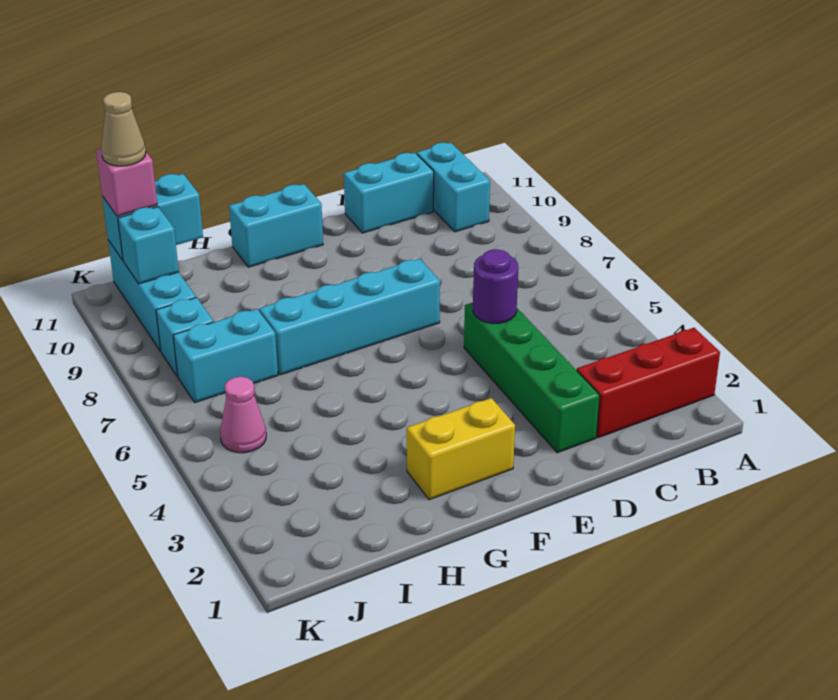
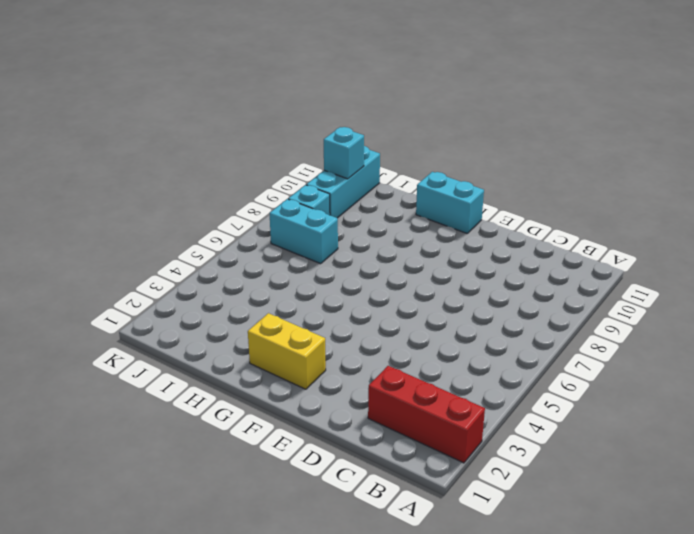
none -> cyan 1x2 brick [417,142,490,232]
none -> cyan 1x2 brick [344,153,434,233]
none -> green 1x4 brick [464,303,600,453]

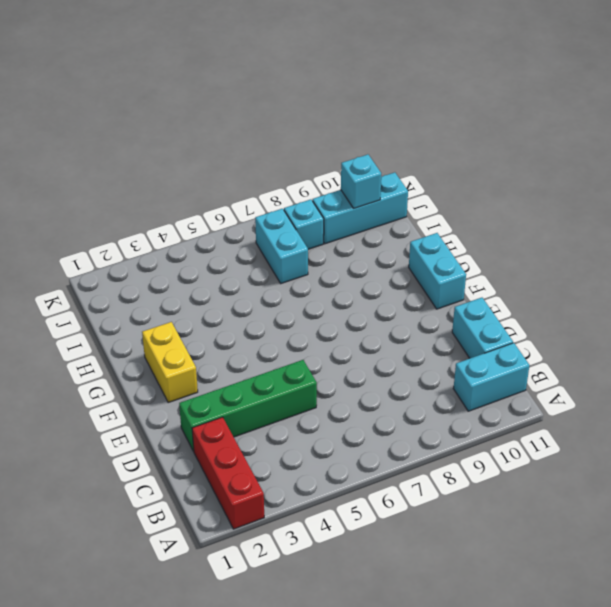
none -> cyan 1x4 brick [259,259,440,375]
none -> pink 1x1 cone [220,377,266,453]
none -> purple 1x1 round brick [473,249,518,323]

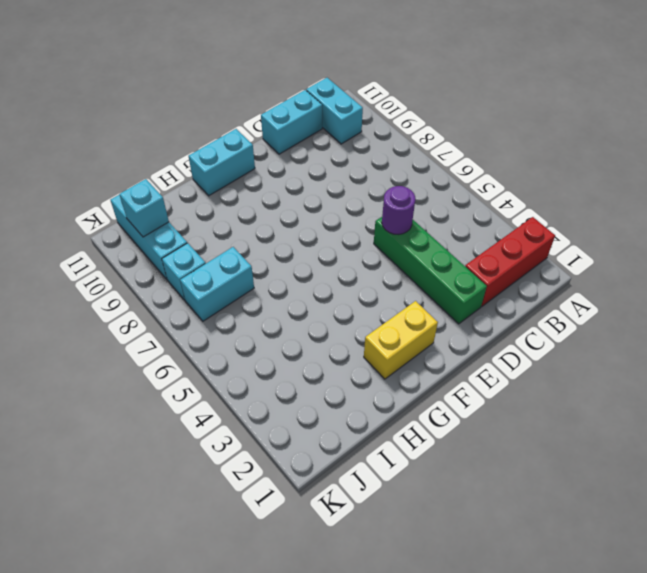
none -> cyan 1x4 brick [259,259,440,375]
none -> pink 1x1 cone [220,377,266,453]
none -> cyan 1x2 brick [102,174,203,260]

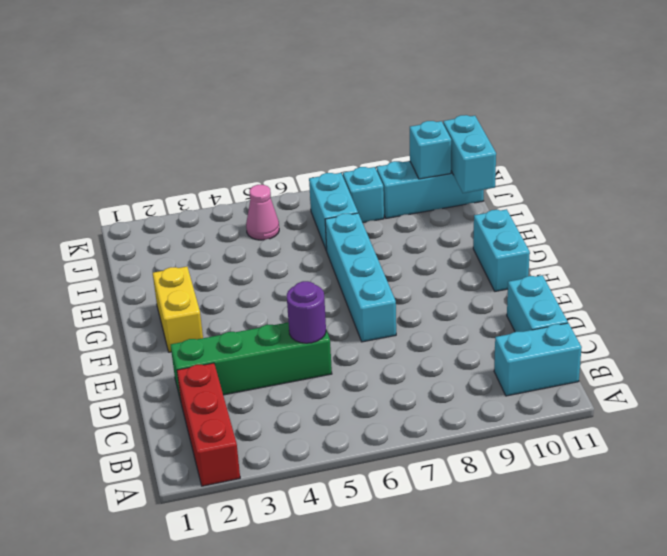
none -> pink 1x1 brick [96,149,157,216]
none -> tan 1x1 cone [101,92,146,166]

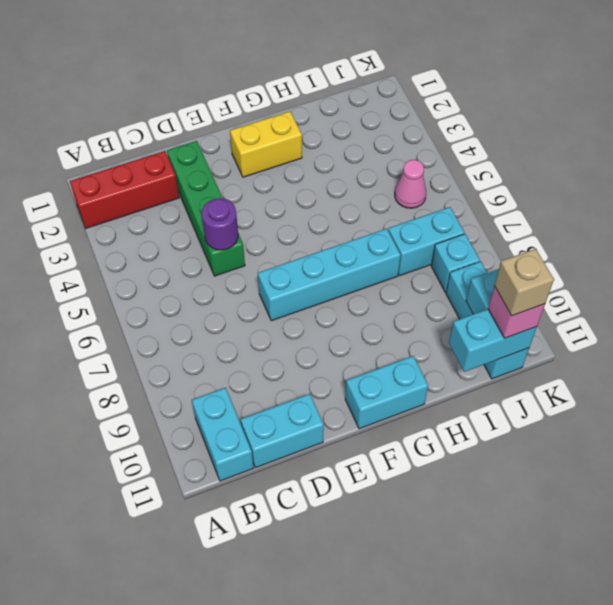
tan 1x1 brick [494,249,554,316] -> tan 1x1 cone [101,92,146,166]

